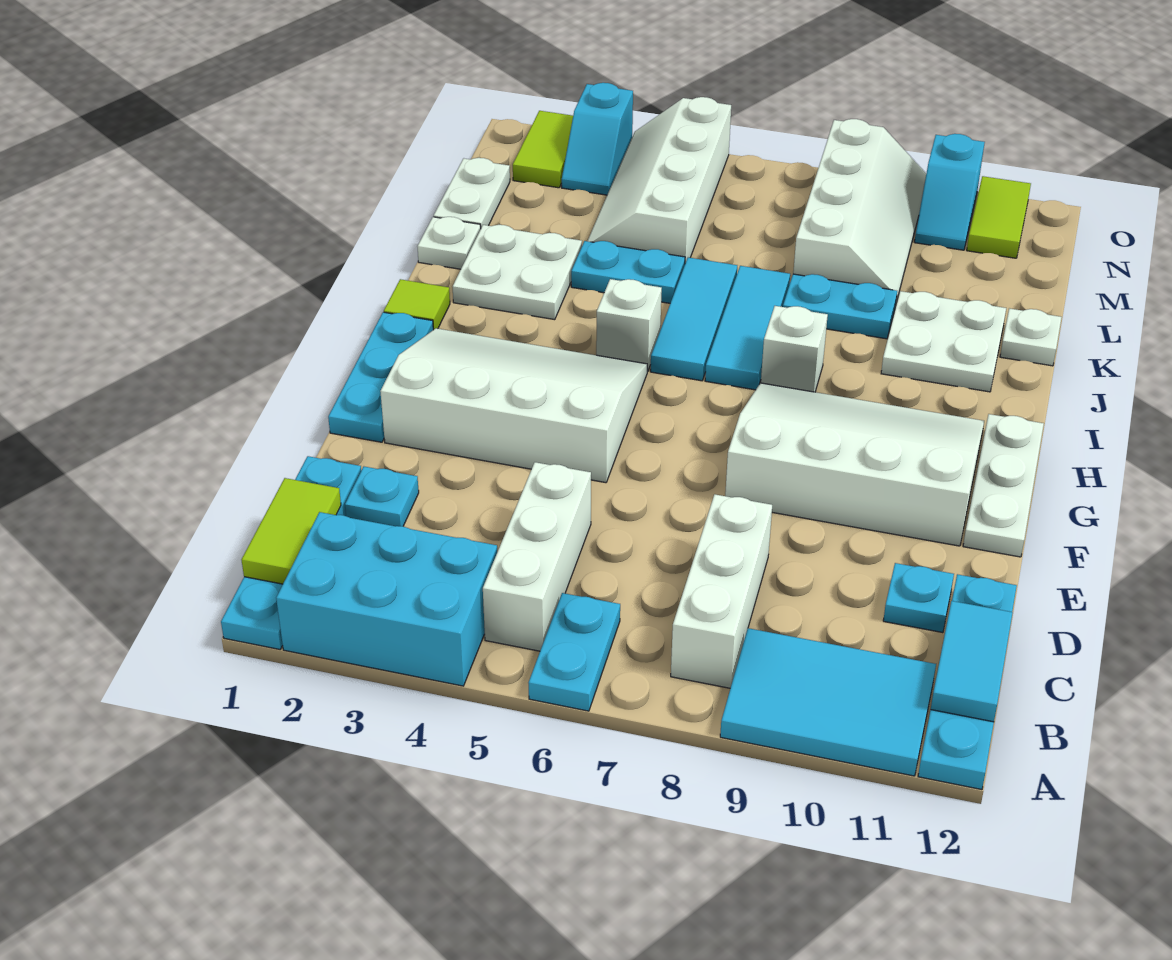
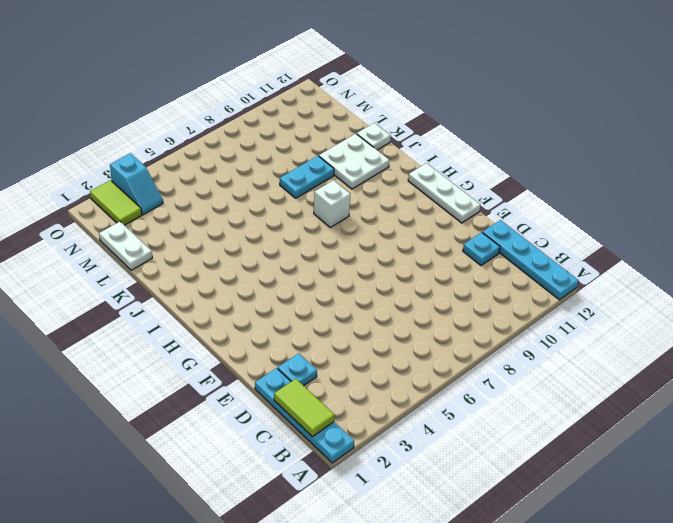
none -> cyan 2x3 brick [276,512,497,686]
none -> cyan 1x2 plate [528,593,620,711]
none -> cyan 2x3 tile [720,628,936,776]
none -> white 1x3 brick [483,462,591,651]

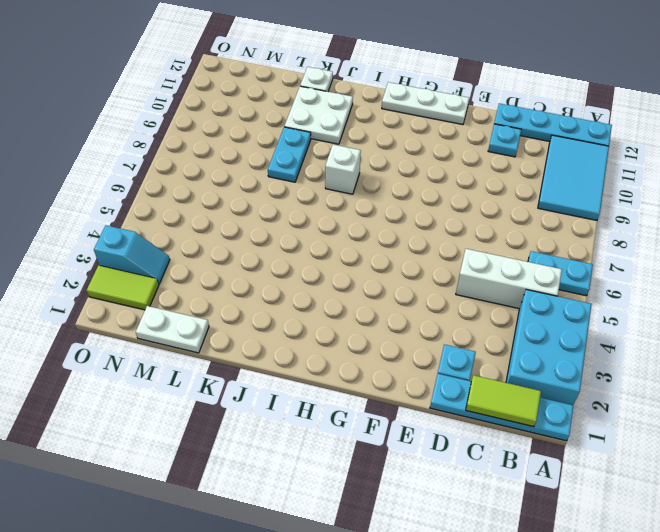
none -> white 1x3 brick [671,494,772,688]
none -> cyan 1x3 plate [328,312,433,442]
none -> white 3x4 slope [380,328,647,483]
none -> white 3x4 slope [725,383,984,546]

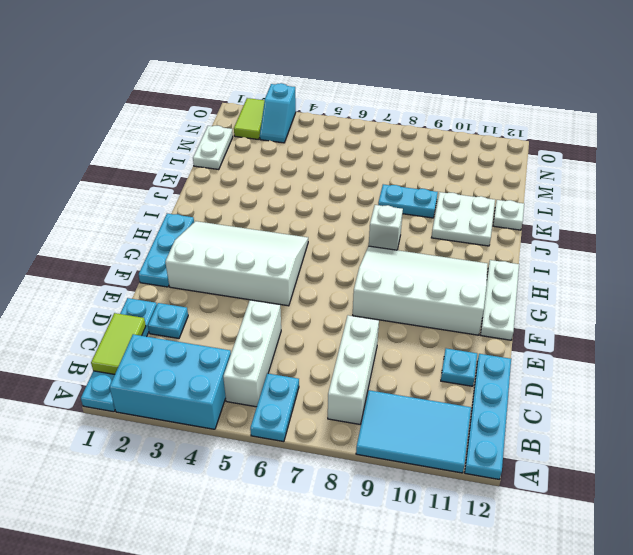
none -> lime 1x1 tile [384,279,450,330]
none -> white 1x1 brick [596,279,662,372]
none -> cyan 1x3 tile [651,257,737,381]
none -> cyan 1x3 tile [705,266,790,390]

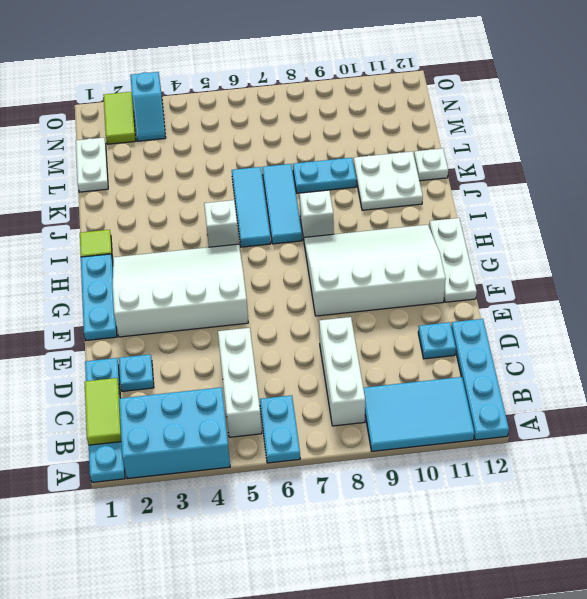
none -> white 2x2 plate [453,225,582,320]
none -> white 1x1 plate [417,217,481,269]
none -> cyan 1x2 plate [571,241,685,303]
none -> white 2x4 slope [588,97,731,263]

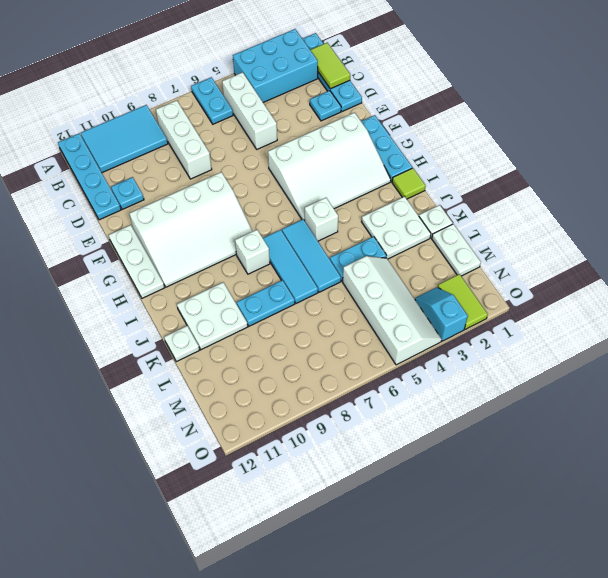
none -> white 2x4 slope [793,119,926,302]
none -> cyan 1x2 slope [915,134,985,250]
none -> lime 1x2 tile [967,176,1031,258]
none -> cyan 1x2 tile [931,601,1013,722]

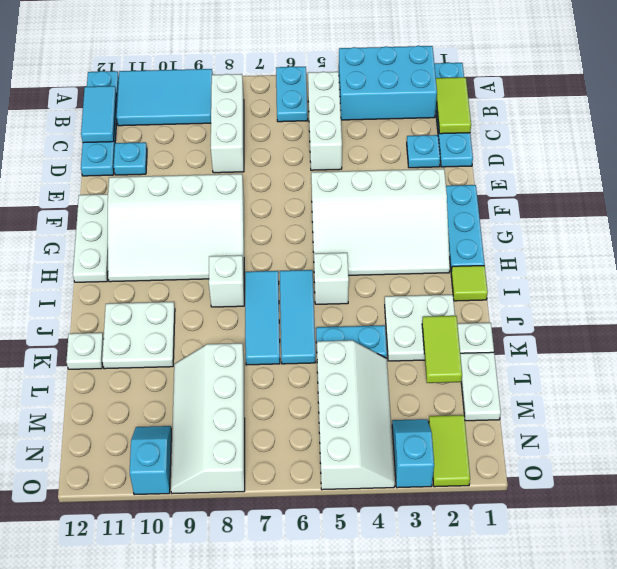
lime 1x2 tile [422,316,462,383] -> lime 1x2 tile moved to [967,176,1031,258]
none -> cyan 1x2 plate [783,274,897,339]

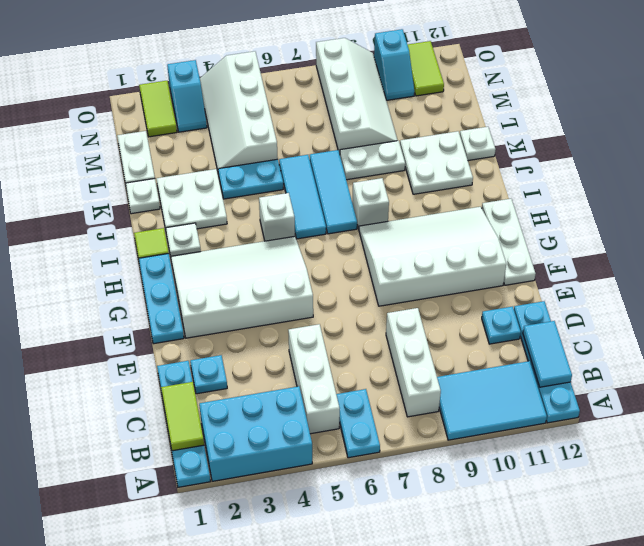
white 1x1 plate [166,223,201,256] -> none
white 1x2 plate [340,141,405,180] -> cyan 1x2 plate [783,274,897,339]

